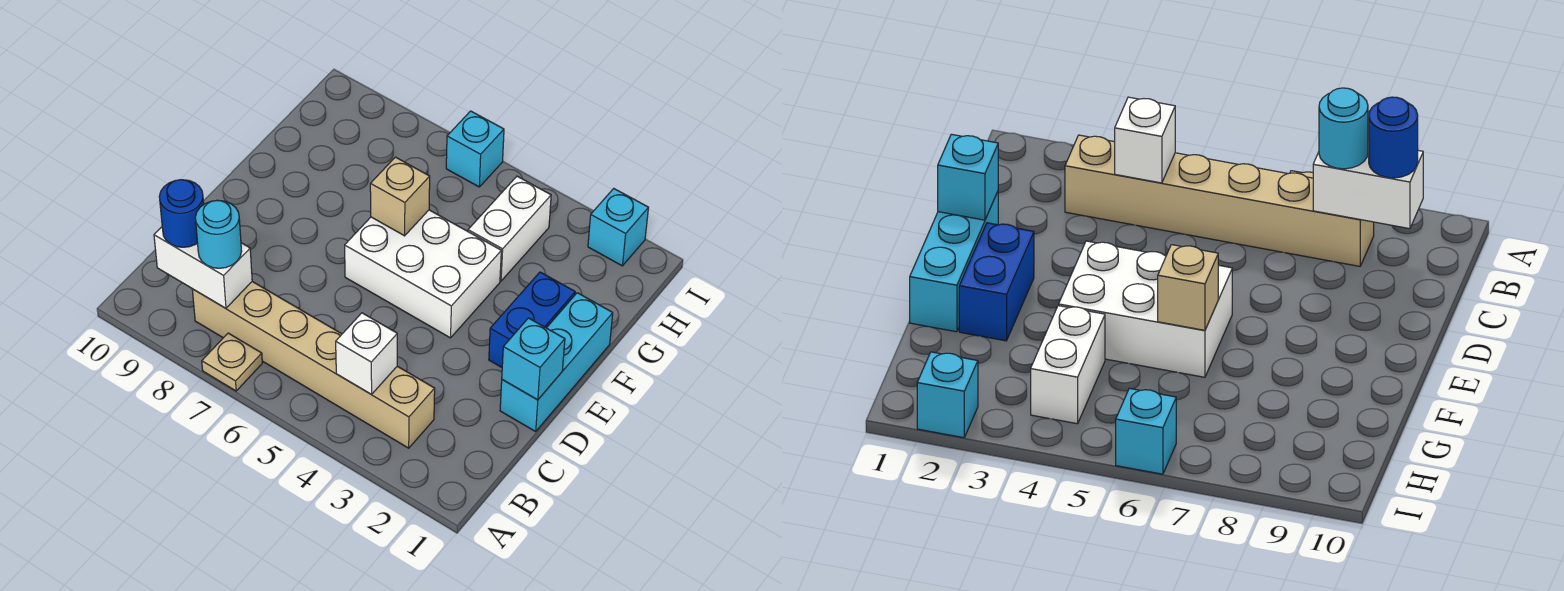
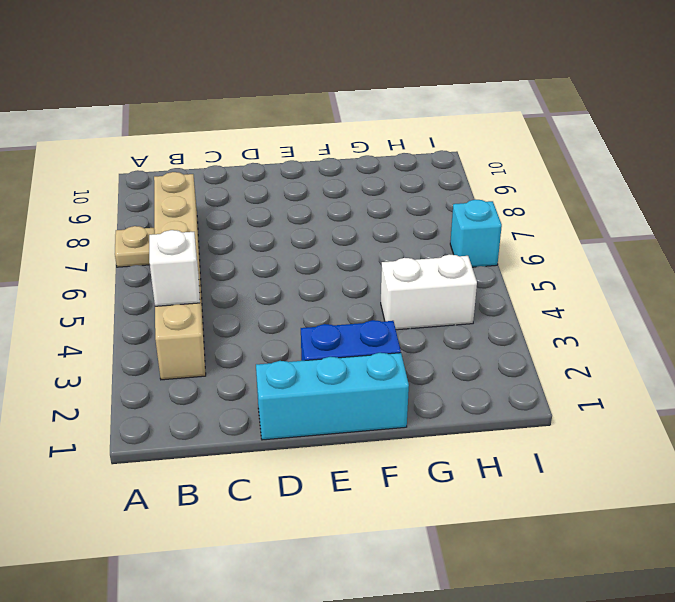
none -> white 2x3 brick [345,210,501,338]
none -> cyan 1x1 brick [588,189,648,266]
none -> white 1x2 brick [154,227,252,308]

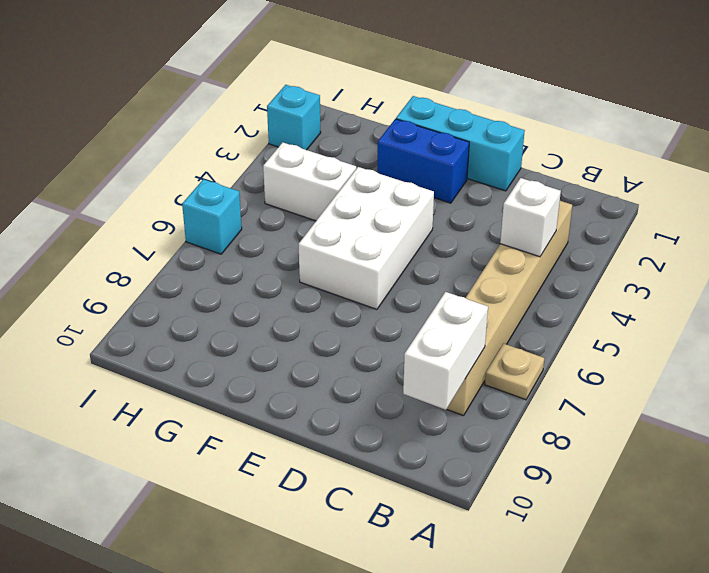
none -> cyan 1x1 brick [502,318,565,400]
none -> tan 1x1 brick [370,157,430,236]
none -> cyan 1x1 round brick [195,200,242,268]

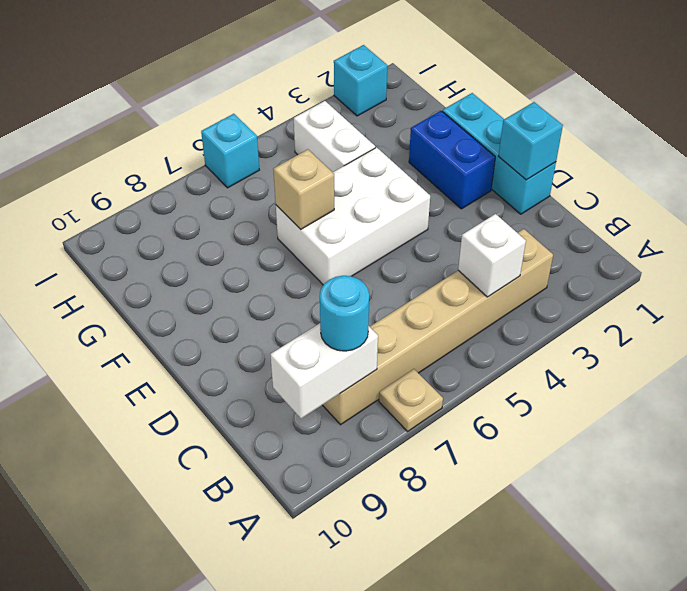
none -> blue 1x1 round brick [159,180,204,247]

